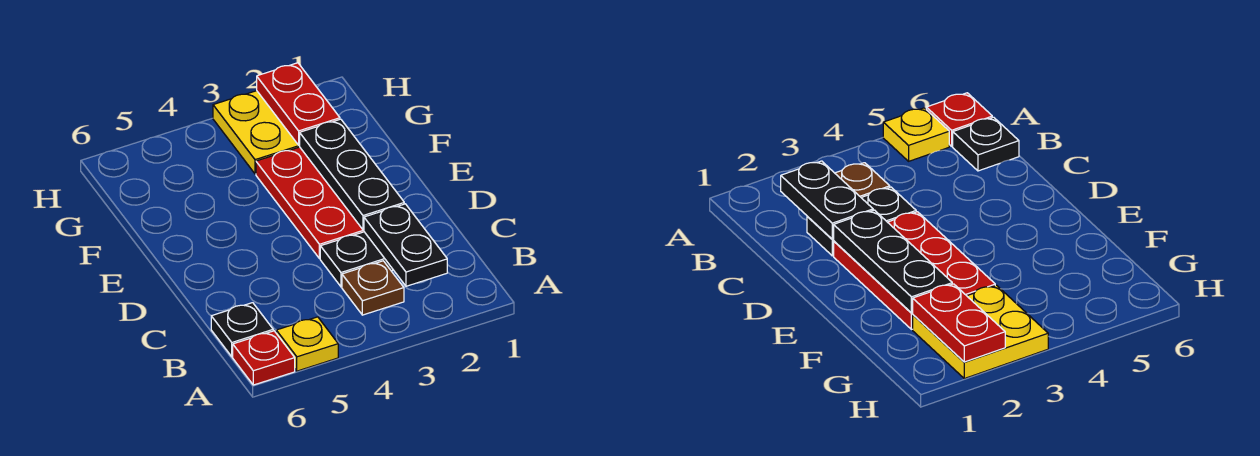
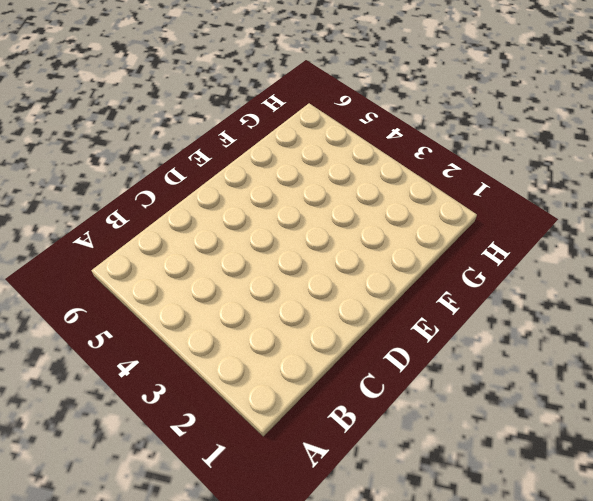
none -> yellow 1x1 plate [276,317,338,371]
none -> red 1x1 plate [233,331,295,385]

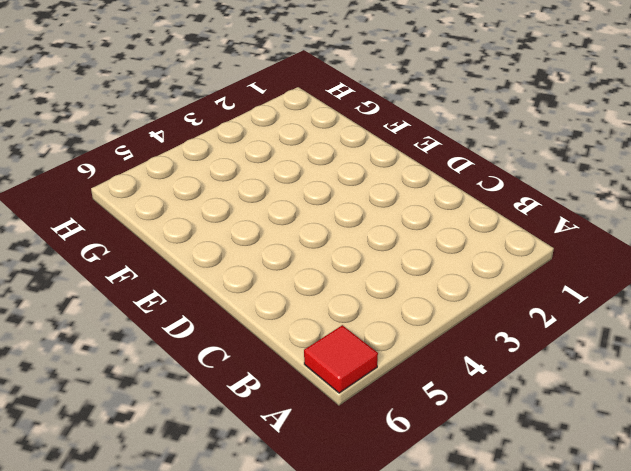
red 1x1 tile [304,325,378,393] -> red 1x1 plate [233,331,295,385]
none -> yellow 1x1 plate [276,317,338,371]
none -> brown 1x1 plate [342,261,404,315]

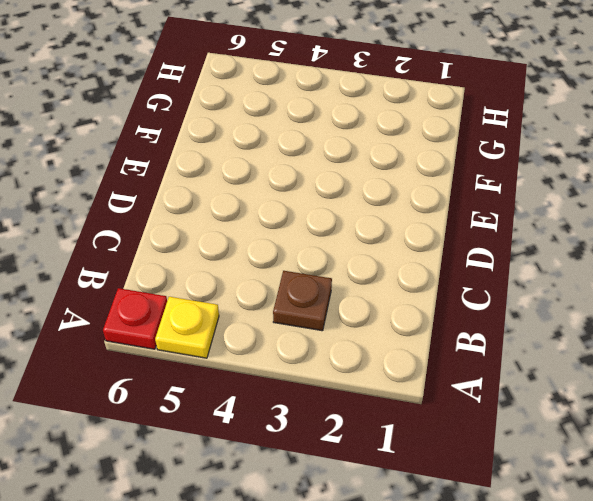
none -> black 1x1 plate [211,303,273,357]
none -> black 1x2 plate [320,232,393,287]

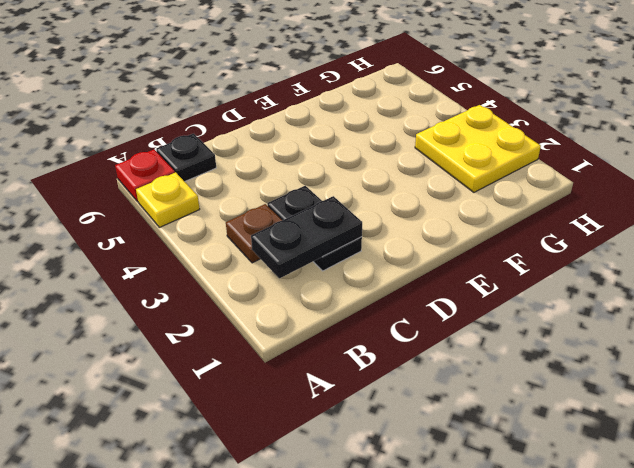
none -> red 2x3 plate [256,147,364,259]
none -> black 1x3 plate [300,119,404,230]

